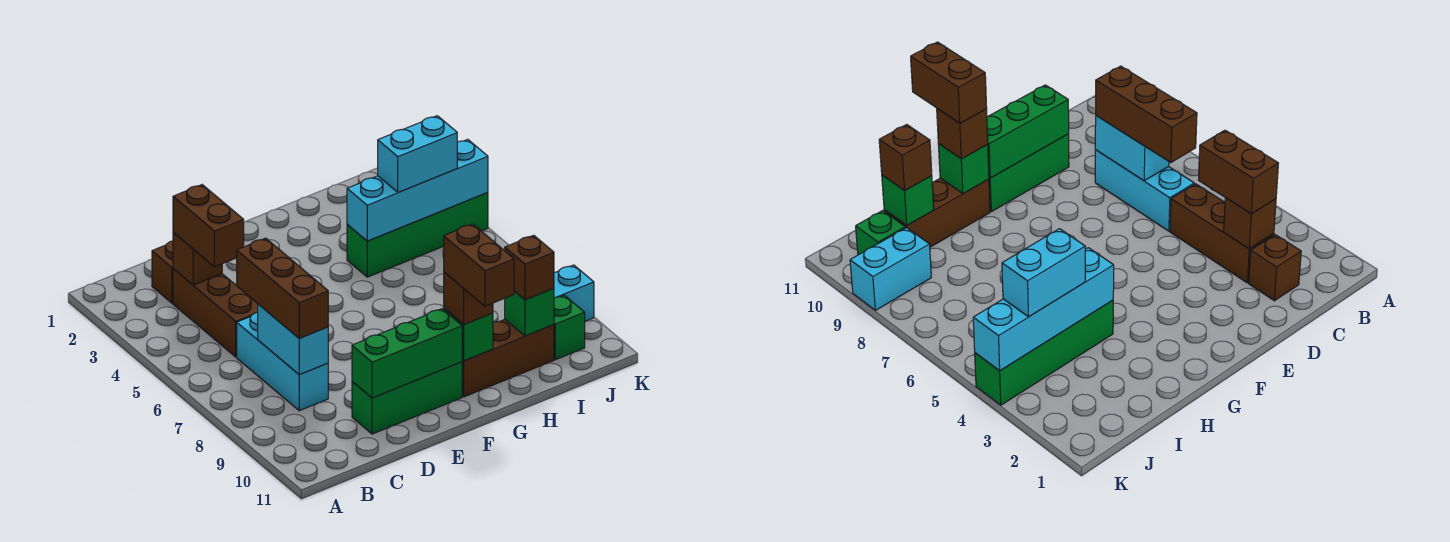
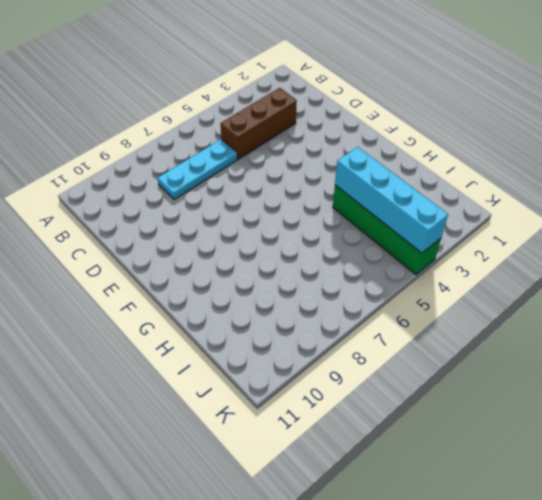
cyan 1x3 plate [157,140,237,199] -> cyan 1x3 brick [237,313,328,411]
none -> brown 1x1 brick [152,241,173,303]
none -> green 1x3 brick [352,362,462,434]
none -> brown 1x3 brick [462,320,554,397]

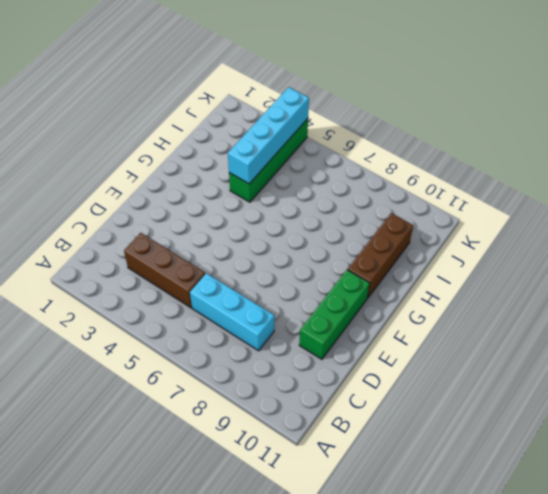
none -> brown 1x1 brick [152,241,173,303]
none -> cyan 1x2 brick [554,265,594,321]
none -> green 1x1 brick [554,295,585,360]

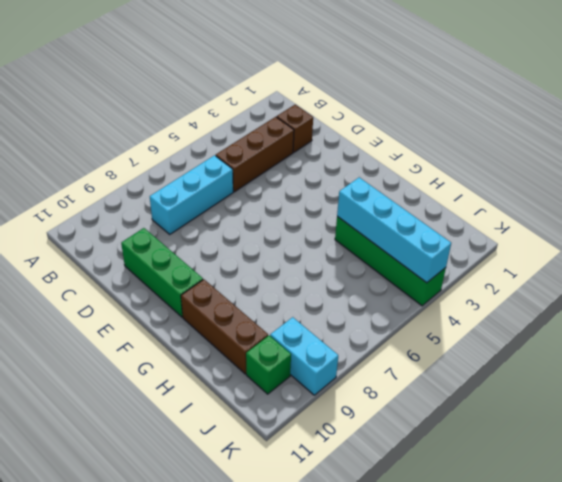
none -> brown 1x1 brick [173,233,222,285]
none -> cyan 1x2 brick [258,304,328,375]
none -> green 1x3 brick [352,309,462,398]

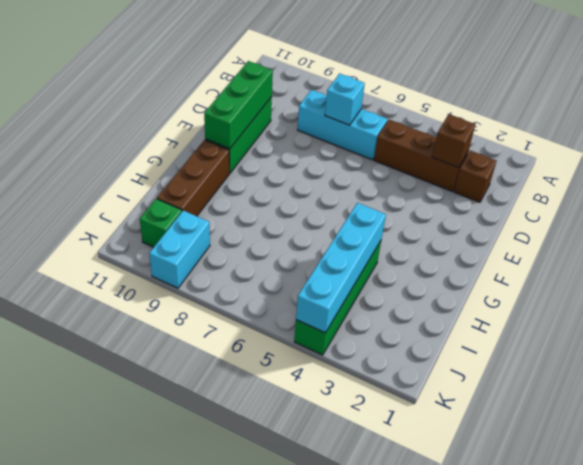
cyan 1x1 brick [325,74,365,125] -> cyan 1x2 brick [258,304,328,375]
none -> green 1x1 brick [444,308,493,361]
none -> green 1x1 brick [505,288,554,336]
none -> brown 1x2 brick [173,185,244,267]

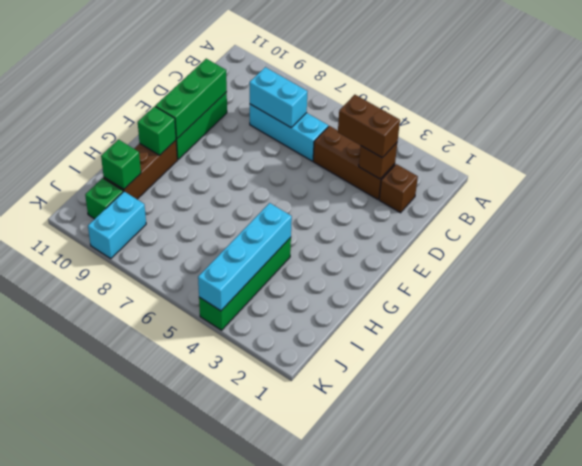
none -> brown 1x3 brick [237,238,328,338]
none -> brown 1x1 brick [444,272,493,325]
none -> cyan 1x2 brick [378,116,457,192]

